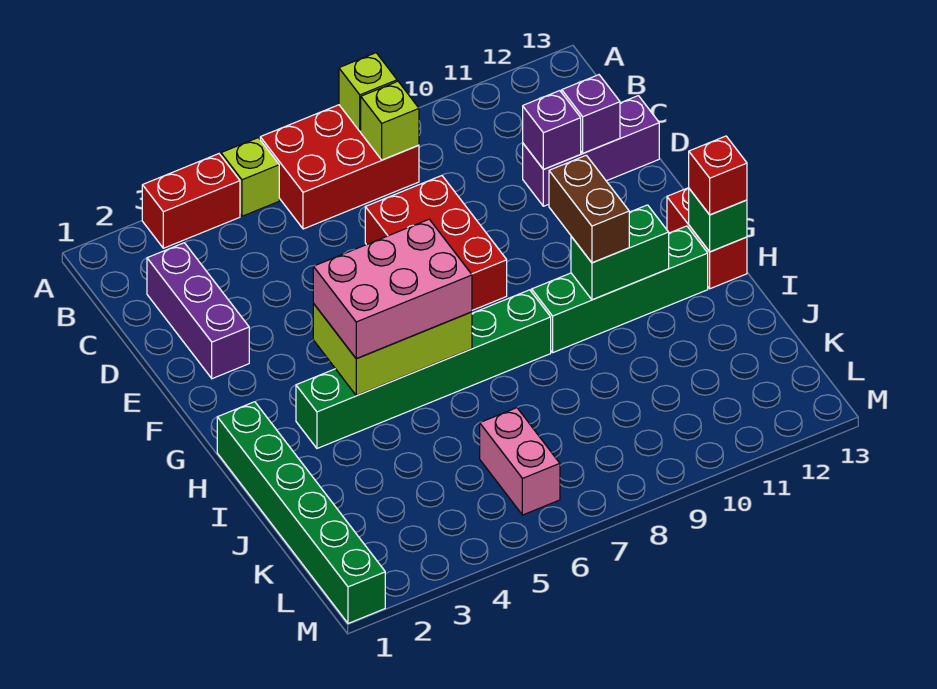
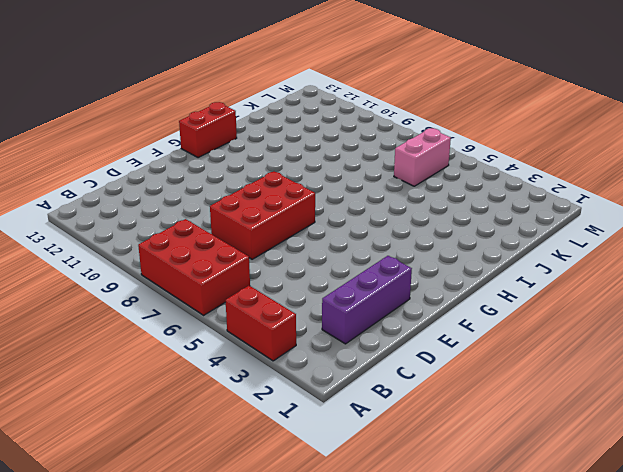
none -> lime 1x1 brick [221,138,279,216]
none -> purple 1x3 brick [523,96,659,206]
none -> green 1x6 brick [217,402,385,623]

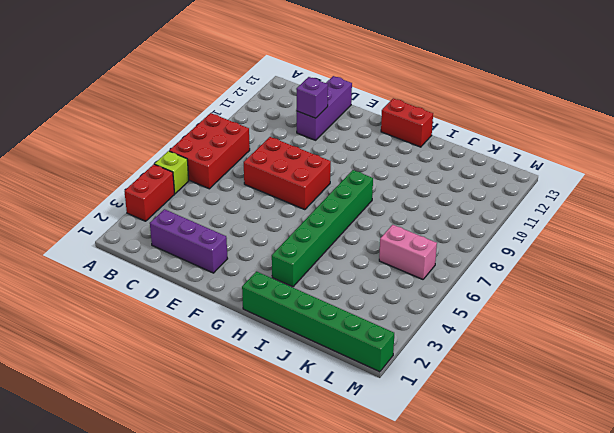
none -> green 1x4 brick [532,226,708,352]
none -> lime 1x1 brick [339,53,397,131]
none -> lime 1x1 brick [361,81,419,160]

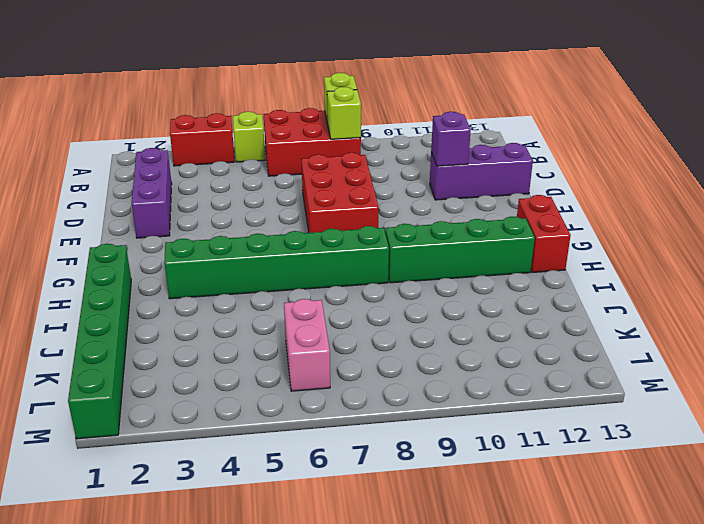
none -> purple 1x1 brick [562,75,620,153]
none -> lime 2x3 brick [313,304,472,396]
none -> green 1x2 brick [571,205,669,300]

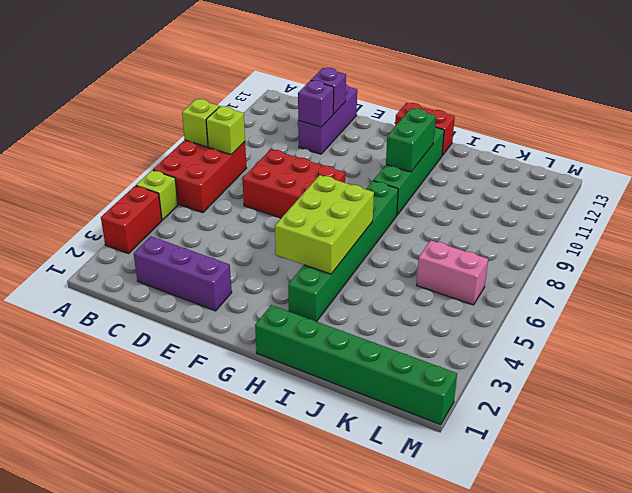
none -> green 1x1 brick [689,189,747,252]
none -> pink 2x3 brick [313,219,472,359]
none -> brown 1x2 brick [549,155,629,263]

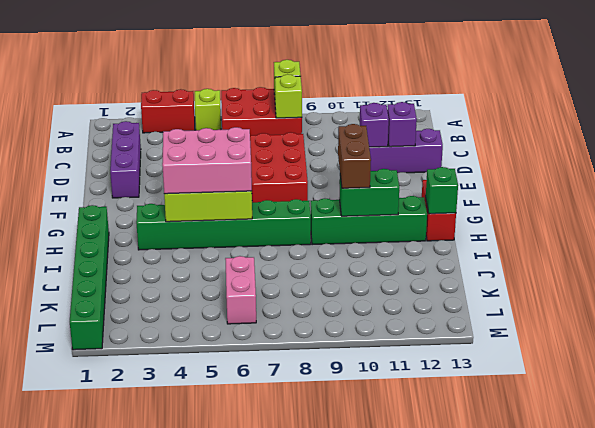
none -> red 1x1 brick [689,136,747,215]

